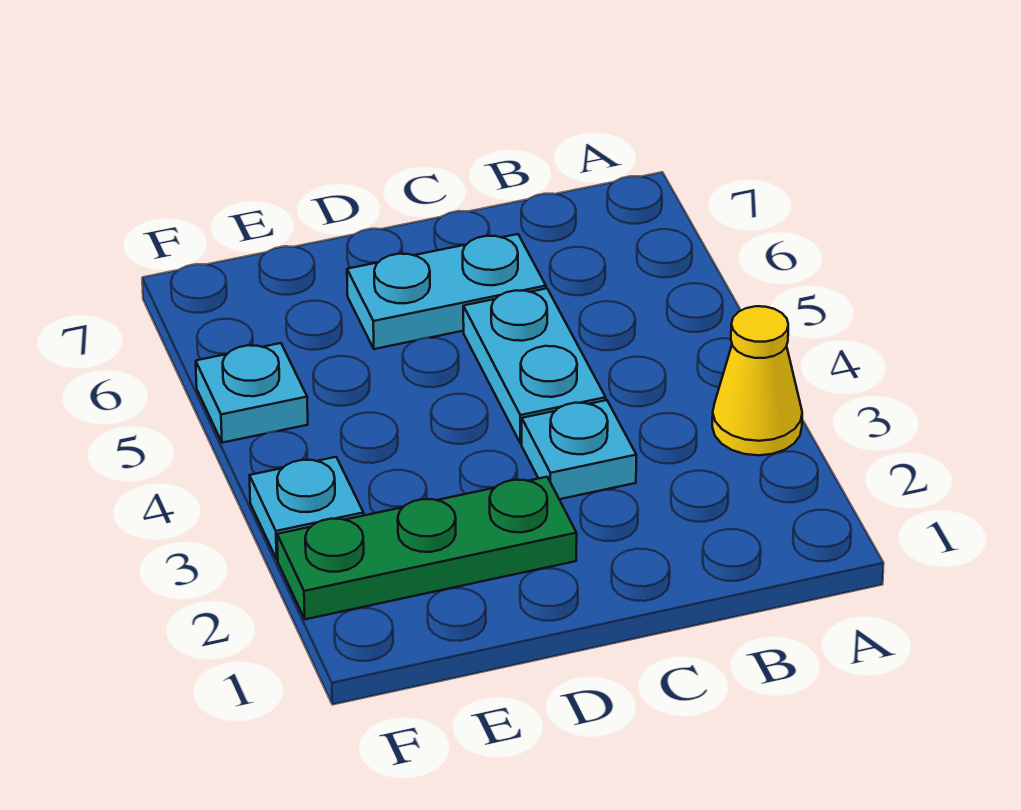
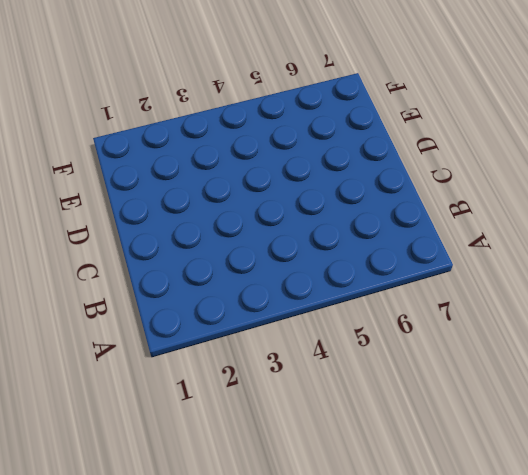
none -> yellow 1x1 cone [712,306,802,455]
none -> cyan 1x1 plate [522,400,636,499]

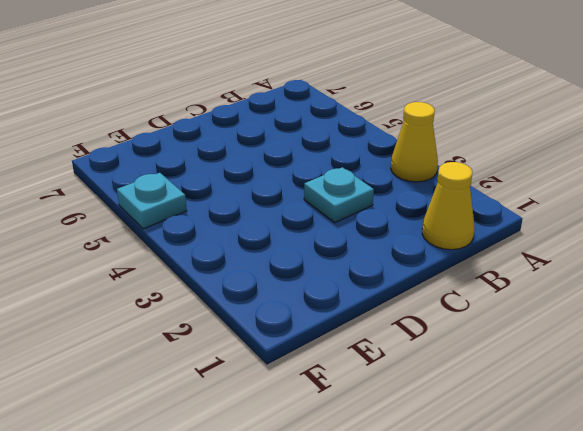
yellow 1x1 cone [422,162,475,250] -> none
none -> cyan 1x2 plate [463,288,606,443]
none -> cyan 1x2 plate [347,234,546,349]

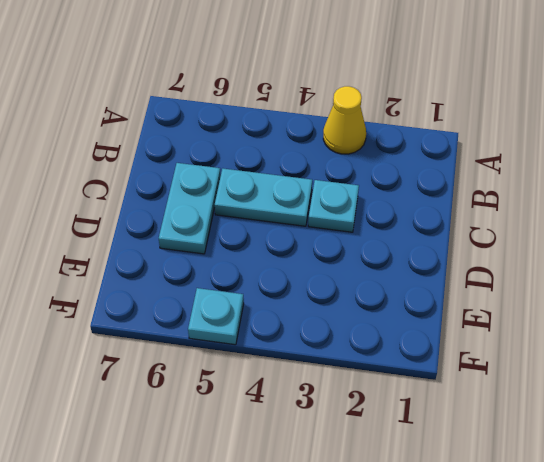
none -> green 1x3 plate [277,477,577,619]
none -> cyan 1x1 plate [250,457,364,559]

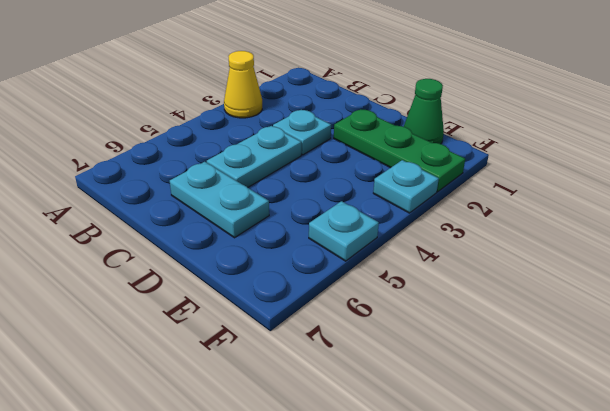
green 1x1 cone [404,79,444,144] -> none

